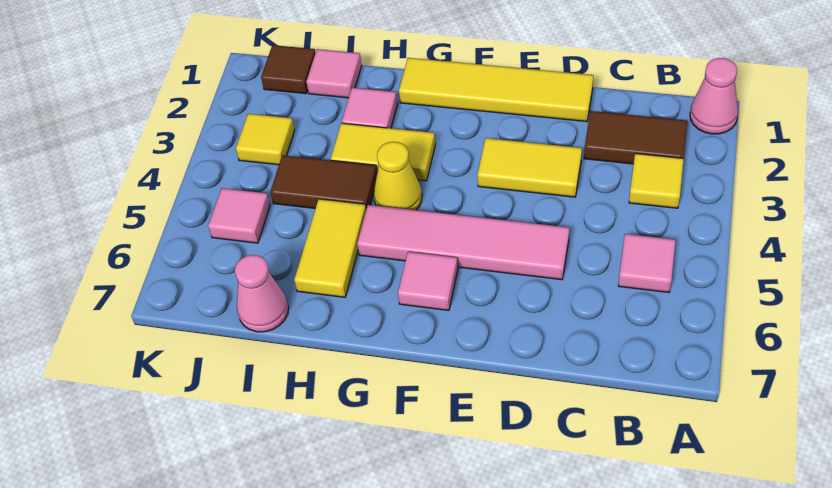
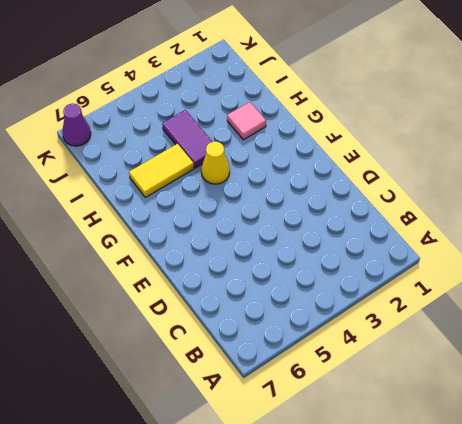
purple 1x2 tile [162,110,212,168] -> brown 1x2 tile [270,155,377,209]
purple 1x1 cone [62,104,91,146] -> none
none -> pink 1x1 cone [690,58,738,134]
none -> brown 1x2 tile [584,111,687,164]
none -> yellow 1x1 tile [629,153,684,208]

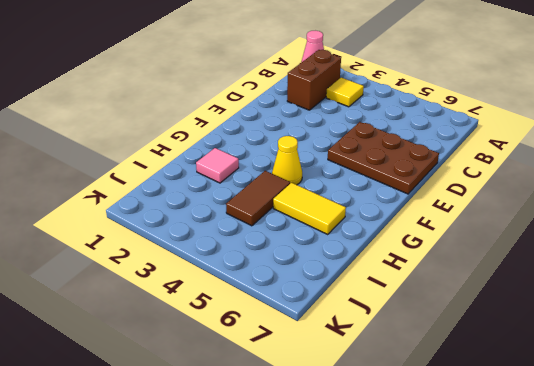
brown 1x2 brick [287,50,341,110] -> brown 1x2 tile [584,111,687,164]
brown 2x3 plate [328,122,439,194] -> pink 1x4 tile [357,205,569,280]
none -> pink 1x1 tile [618,234,676,292]
none -> yellow 1x4 tile [399,58,593,122]
none -> yellow 1x2 tile [477,138,582,197]

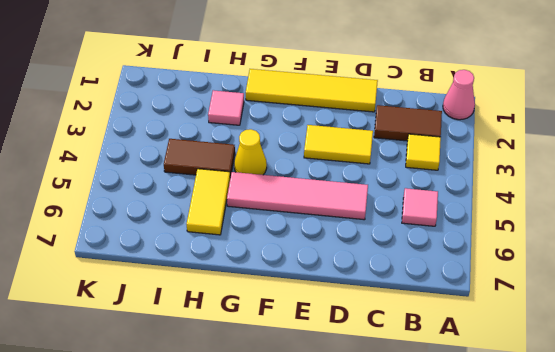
none -> pink 1x1 tile [398,252,458,310]
none -> yellow 1x2 tile [331,123,435,181]
none -> pink 1x1 tile [306,49,362,98]

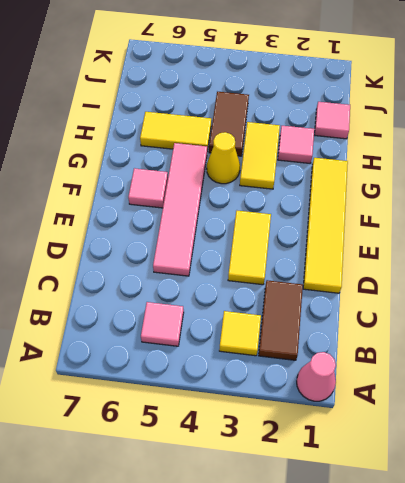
none -> pink 1x1 cone [235,255,289,332]
none -> brown 1x1 tile [261,45,315,94]
none -> yellow 1x1 tile [236,114,295,165]

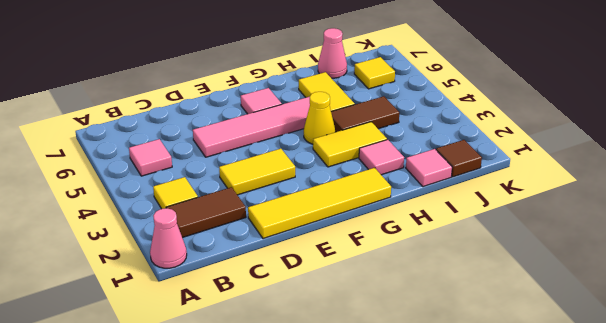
yellow 1x1 tile [354,57,395,89] -> yellow 1x1 tile moved to [236,114,295,165]
none -> pink 1x1 tile [208,188,270,243]

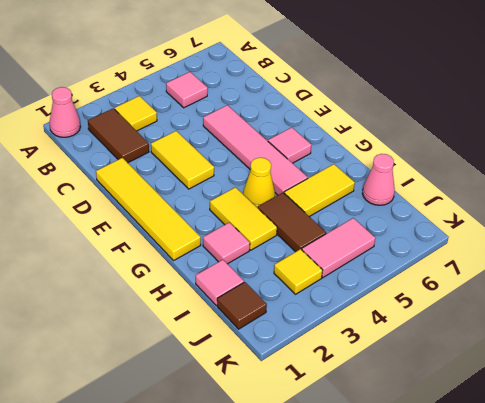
pink 1x2 tile [302,218,375,278] -> pink 1x1 tile [208,188,270,243]

